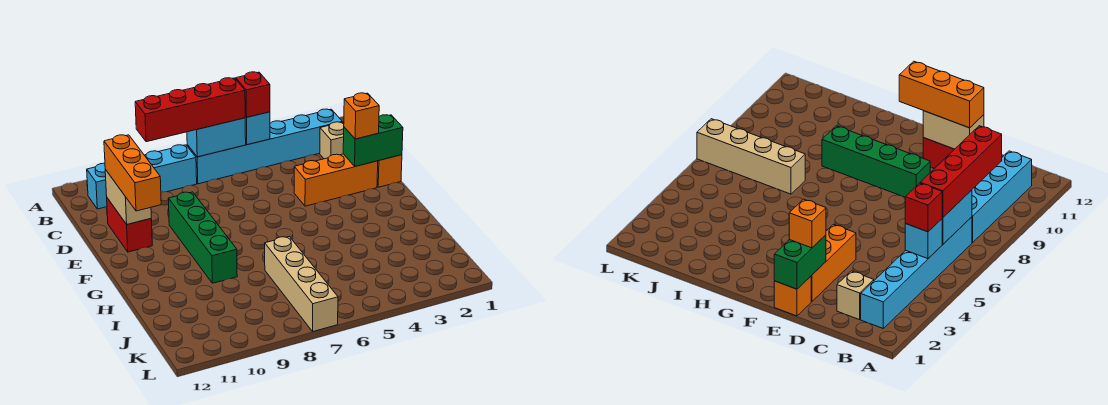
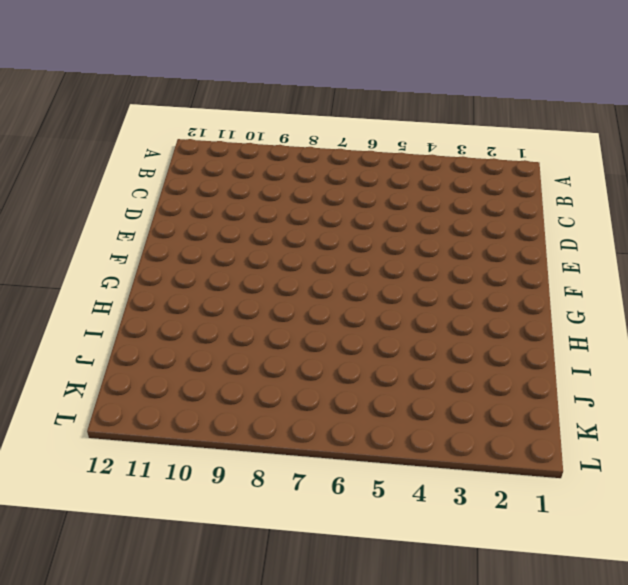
none -> cyan 1x6 brick [187,109,342,184]
none -> cyan 1x4 brick [87,145,197,209]
none -> tan 1x1 brick [320,122,344,159]

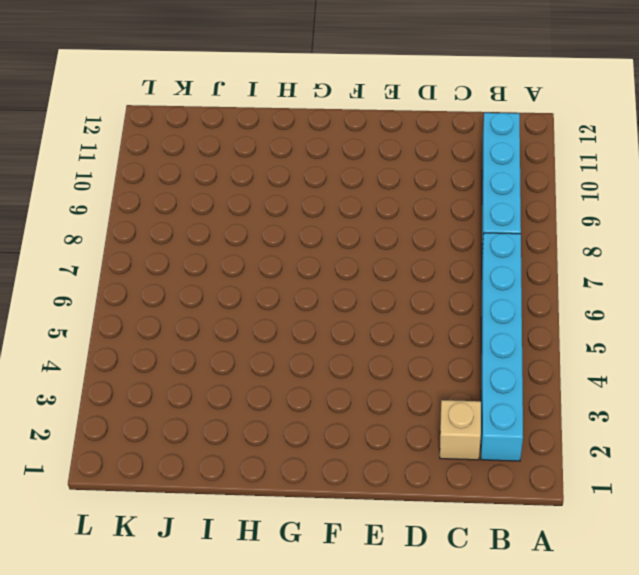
none -> red 1x2 brick [107,198,152,252]
none -> orange 1x1 brick [377,155,402,187]
none -> orange 1x3 brick [294,154,378,206]

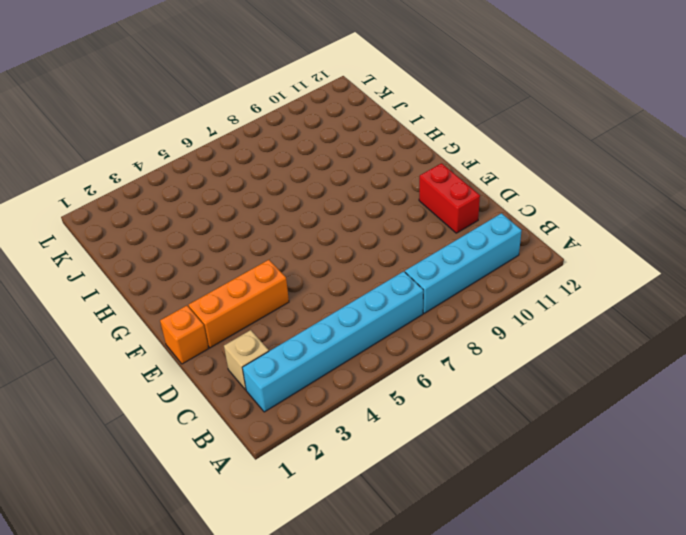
none -> green 1x4 brick [168,192,237,283]
none -> tan 1x4 brick [265,237,338,331]
none -> cyan 1x1 brick [245,112,270,145]

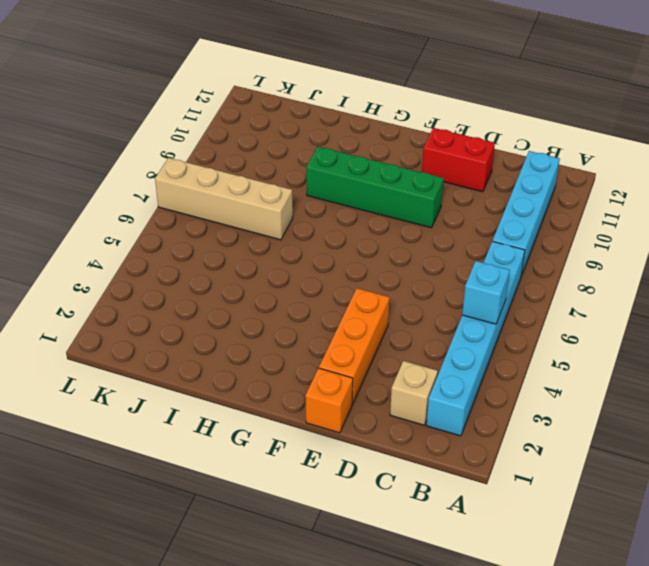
none -> cyan 1x2 brick [187,118,246,157]
none -> tan 1x2 brick [105,170,151,224]
none -> green 1x2 brick [343,115,403,166]

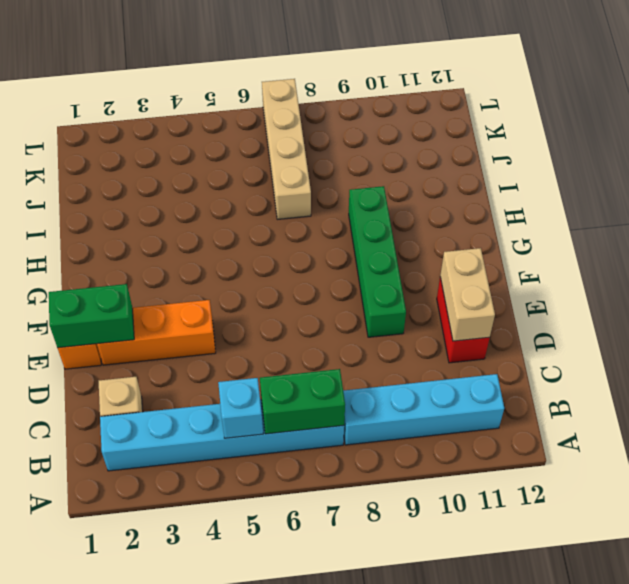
green 1x2 brick [260,369,345,434] -> cyan 1x2 brick [187,118,246,157]
none -> red 1x1 brick [236,72,270,117]
none -> red 1x4 brick [135,78,245,142]
none -> orange 1x3 brick [104,135,161,211]

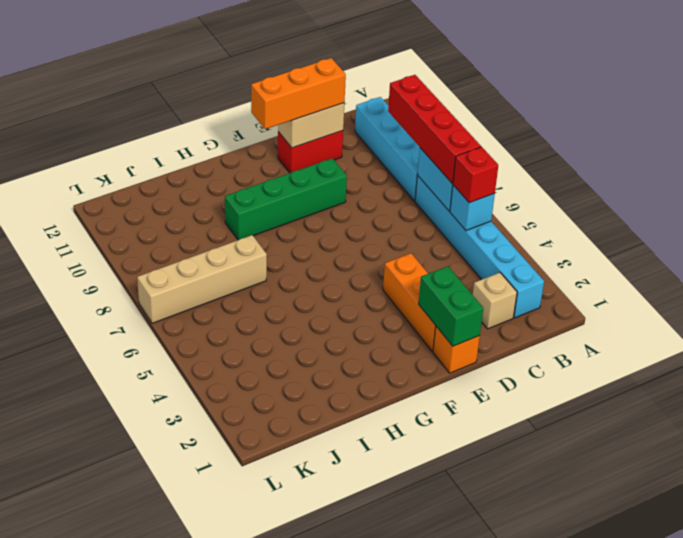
none -> orange 1x1 brick [344,93,379,139]

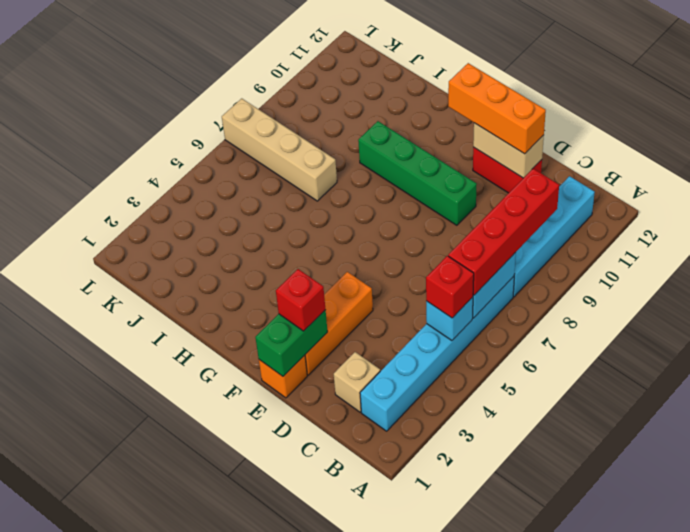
red 1x1 brick [276,269,326,331] -> orange 1x1 brick [344,93,379,139]

